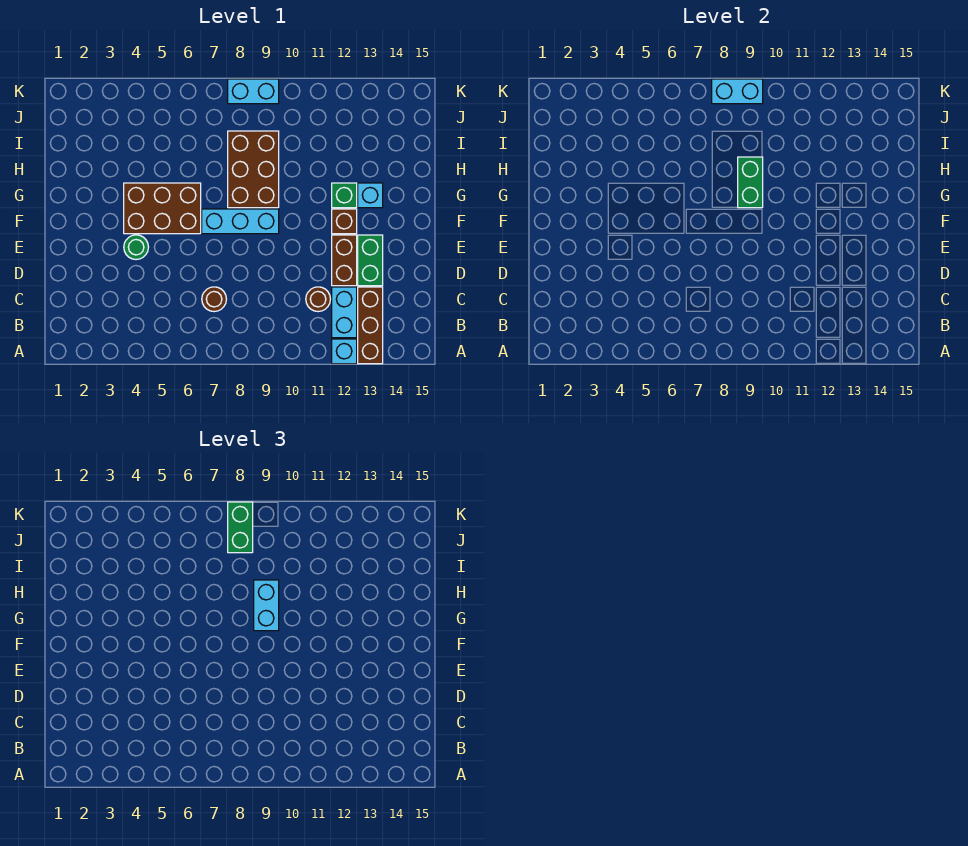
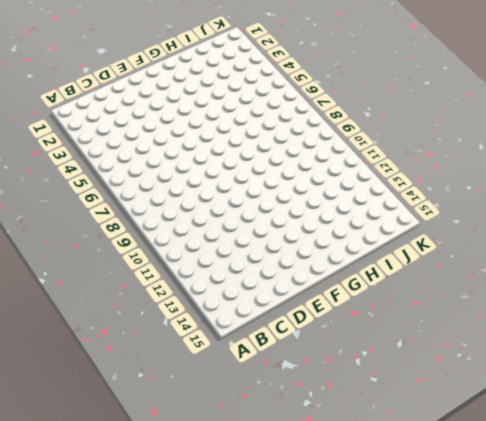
none -> cyan 1x1 brick [332,339,357,364]
none -> brown 1x3 brick [358,287,383,364]
none -> cyan 1x2 brick [332,287,357,338]

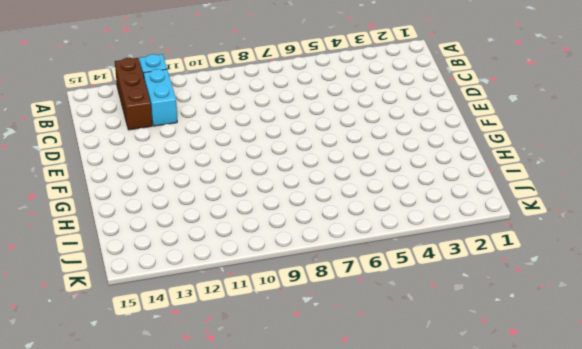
none -> brown 1x1 round brick [202,287,226,312]
none -> brown 1x1 round brick [306,287,330,312]
none -> brown 1x2 brick [332,235,357,286]

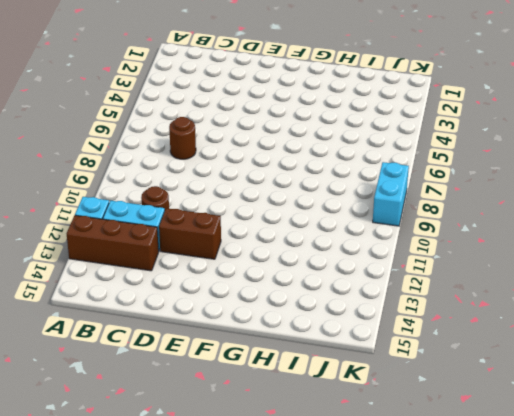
none -> green 1x2 brick [358,235,383,286]
none -> green 1x1 round brick [124,235,148,260]
none -> brown 2x3 brick [124,183,201,234]

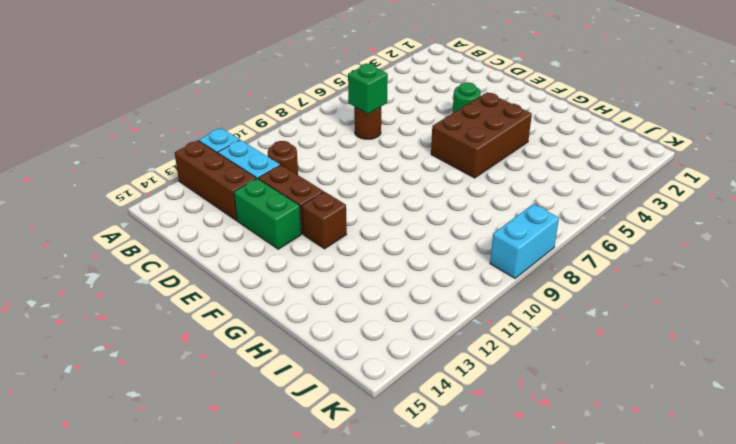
green 1x1 brick [348,64,388,114] -> green 1x1 brick moved to [332,183,357,208]
none -> cyan 1x3 brick [202,209,279,234]
none -> brown 2x3 brick [228,131,279,208]
none -> cyan 1x1 brick [358,183,383,208]

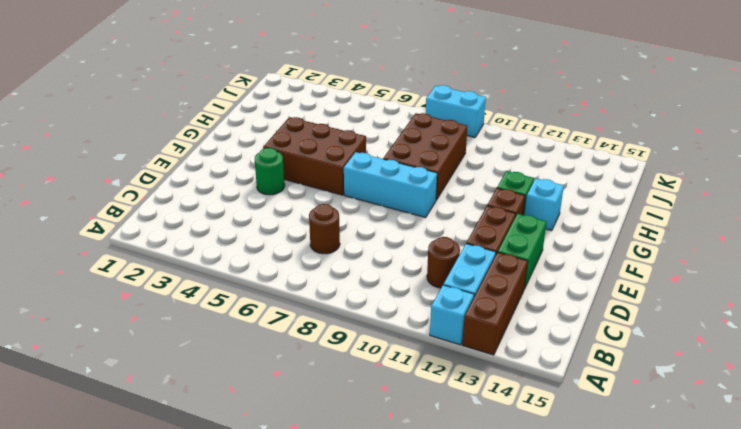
none -> green 1x2 brick [738,157,763,208]
none -> cyan 1x2 brick [712,79,763,104]
none -> cyan 1x2 brick [254,580,279,631]

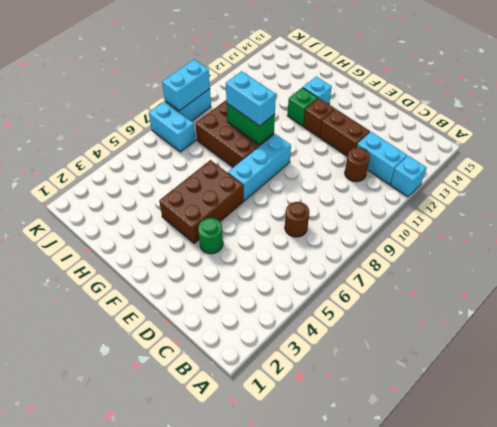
cyan 1x2 brick [149,101,196,152] -> none
none -> brown 1x3 brick [358,287,383,364]
none -> green 1x2 brick [358,235,383,286]
none -> green 1x2 brick [228,502,253,553]

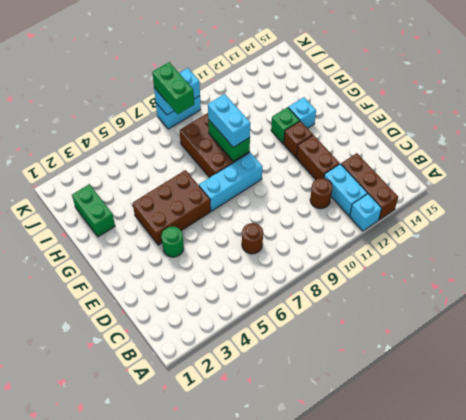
green 1x2 brick [72,184,115,237] -> green 1x2 brick moved to [358,235,383,286]

